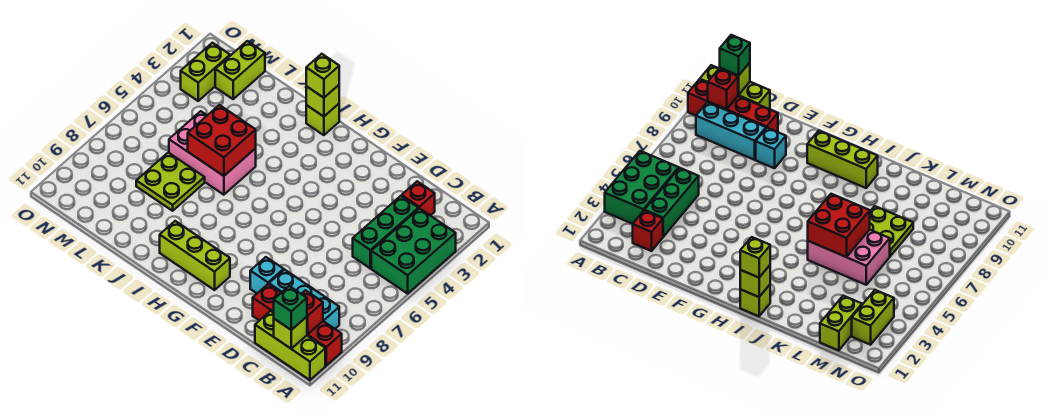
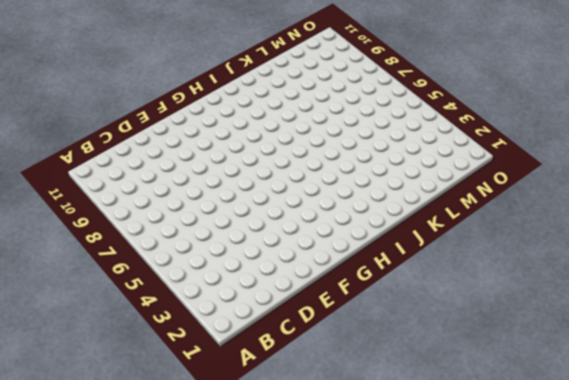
none -> green 2x3 brick [371,208,456,294]
none -> red 1x4 brick [253,284,342,366]
none -> lime 1x3 brick [255,311,325,380]

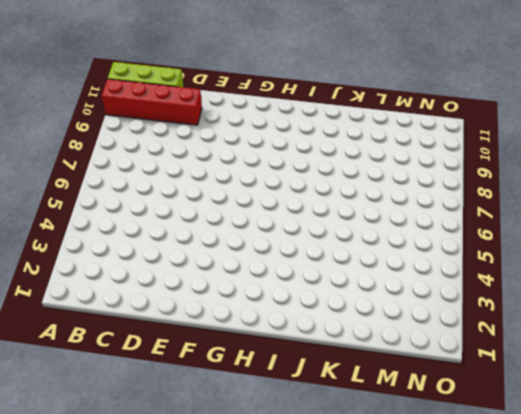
none -> green 2x3 brick [371,208,456,294]
none -> cyan 1x3 brick [269,270,339,329]
none -> red 1x1 brick [402,181,435,216]

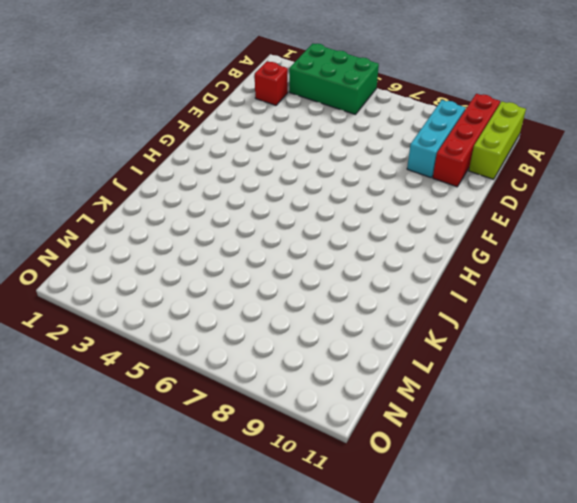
none -> green 1x3 brick [353,196,419,268]
none -> cyan 1x1 brick [250,257,284,293]
none -> lime 1x3 brick [160,221,230,290]

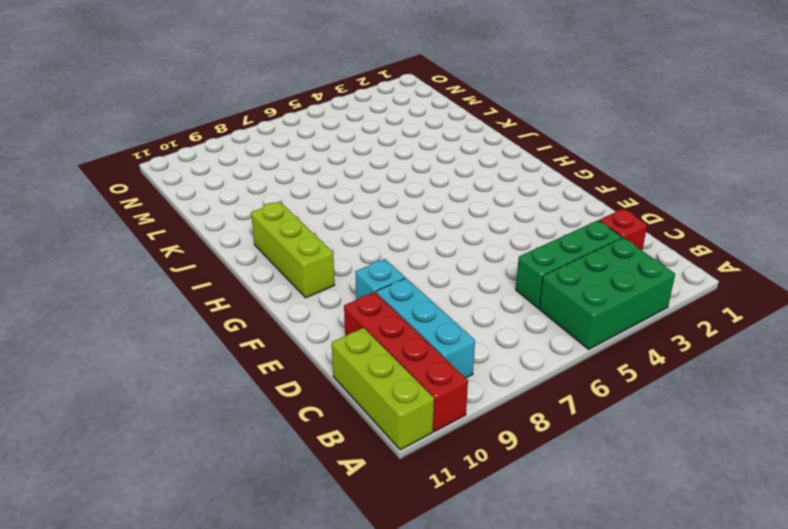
none -> lime 1x1 brick [306,104,339,135]
none -> pink 2x3 brick [169,111,256,195]
none -> lime 2x2 plate [136,153,205,211]

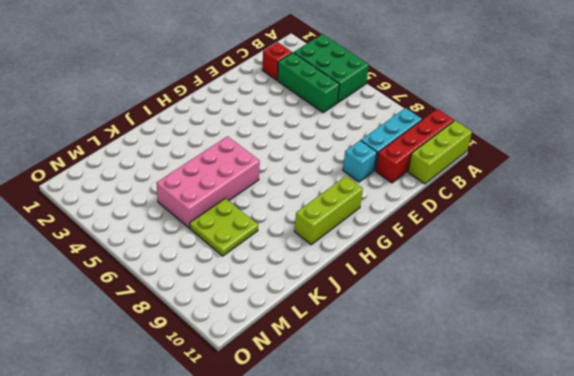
pink 2x4 brick [156,136,260,228] -> pink 2x3 brick [169,111,256,195]
none -> lime 1x1 brick [306,104,339,135]
none -> lime 1x2 brick [215,41,265,99]
none -> lime 1x2 brick [181,43,230,101]

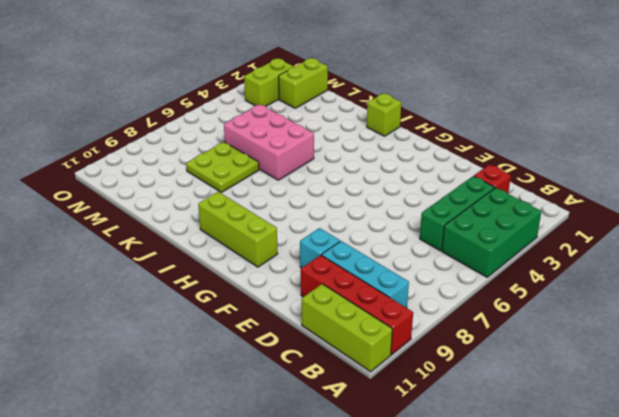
none -> red 1x1 brick [302,290,323,334]
none -> lime 1x1 brick [274,317,307,349]
none -> lime 1x1 brick [306,85,339,117]

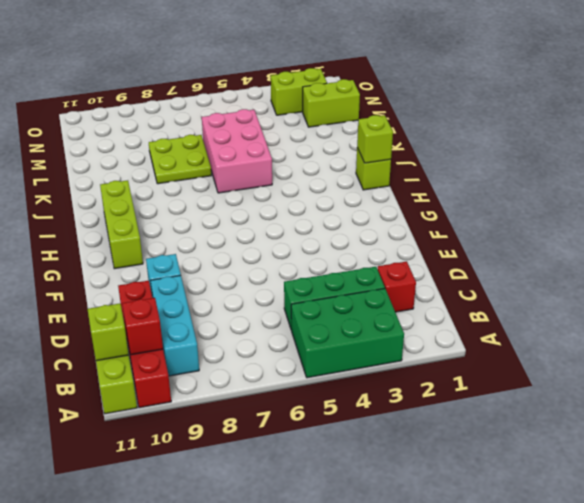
none -> red 2x2 brick [188,105,256,176]
none -> green 1x1 brick [274,286,307,330]
none -> lime 1x1 brick [306,54,339,98]

